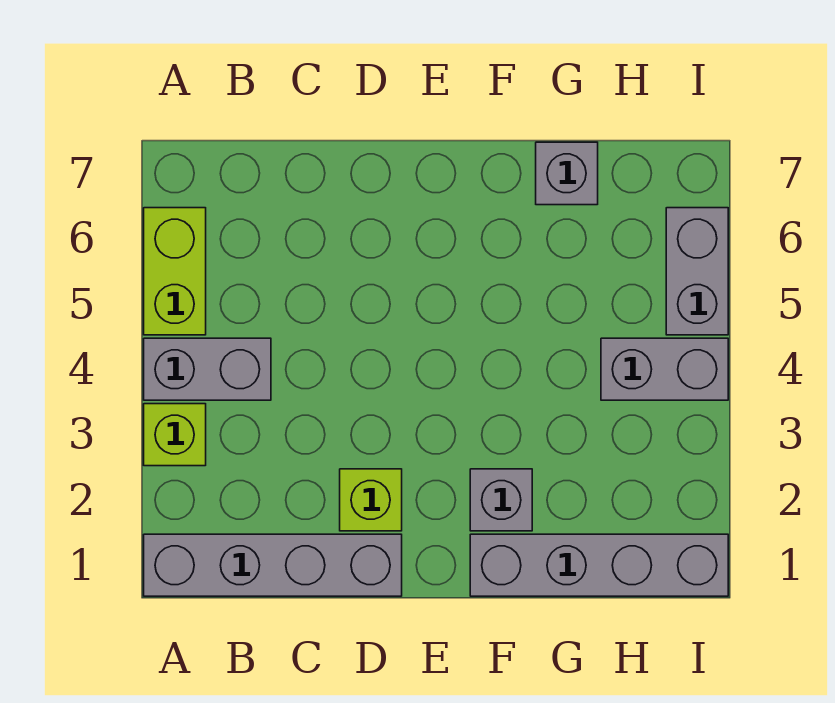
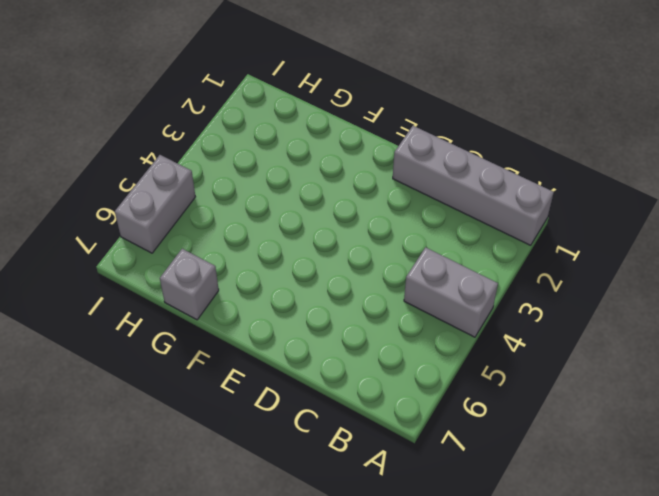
none -> lime 1x1 brick [144,404,206,466]
none -> lime 1x2 brick [144,208,206,335]

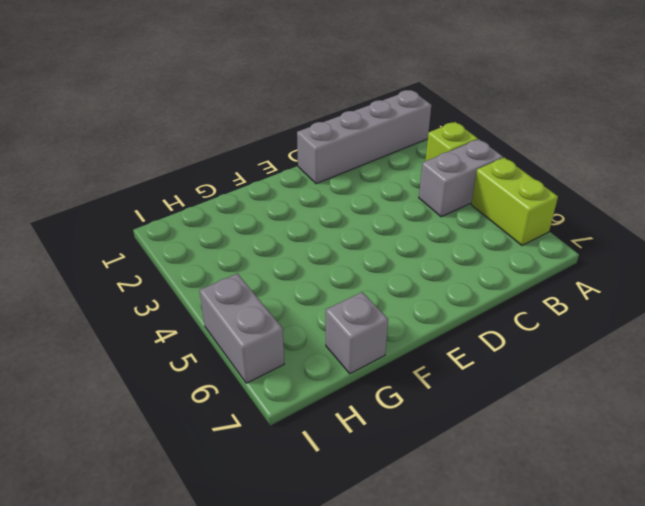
none -> lime 1x1 brick [340,469,402,531]
none -> grey 1x4 brick [470,534,728,596]

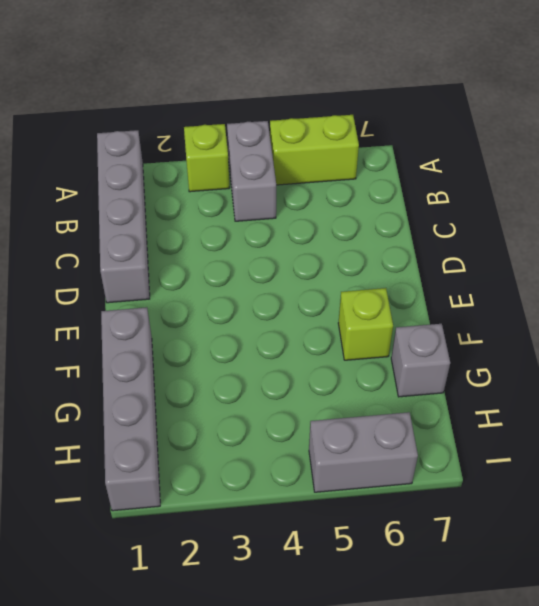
lime 1x1 brick [338,288,393,360] -> lime 1x1 brick moved to [340,469,402,531]
none -> grey 1x1 brick [470,469,532,531]
none -> grey 1x2 brick [601,338,728,400]

